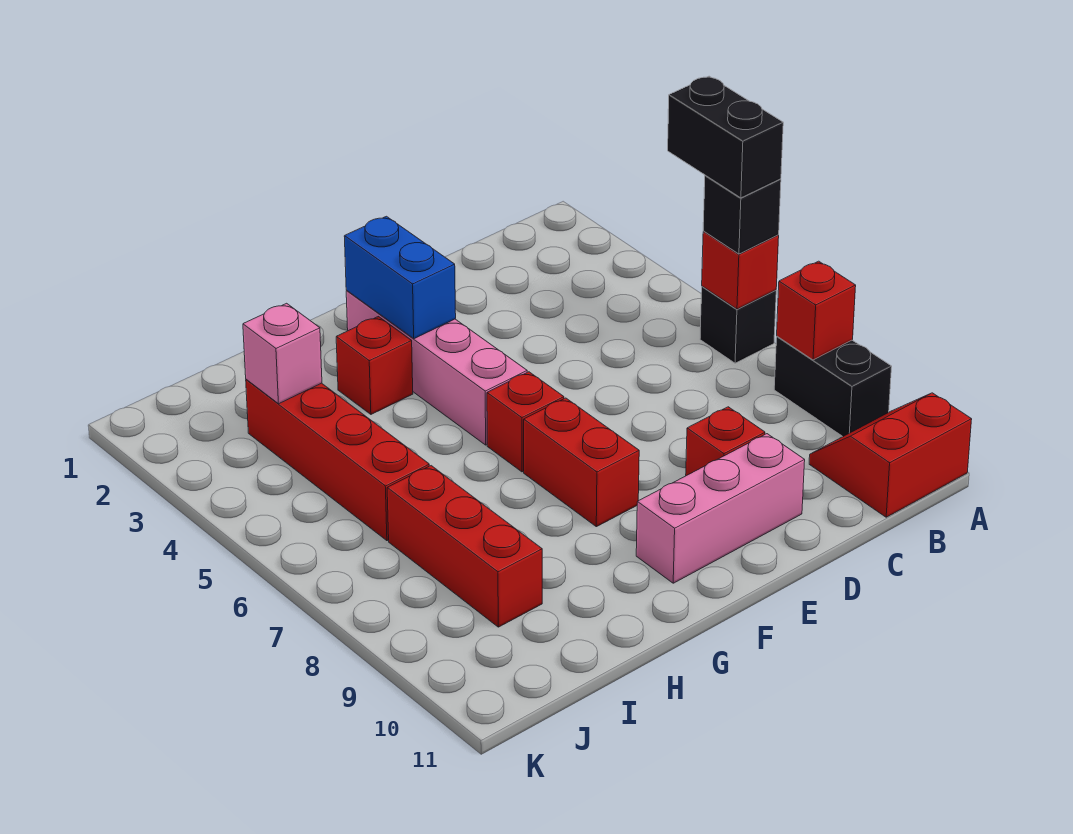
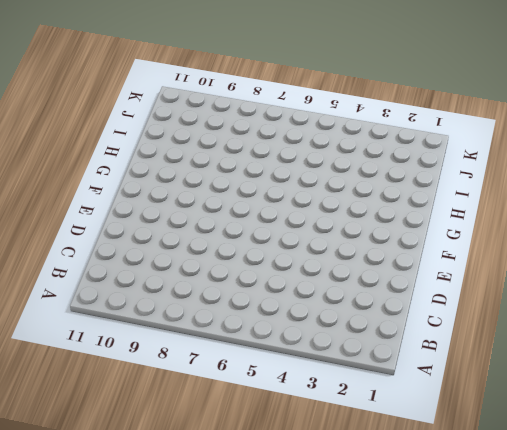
none -> black 1x1 brick [700,286,776,363]
none -> black 1x2 brick [774,336,892,436]
none -> red 2x2 slope [809,393,972,517]

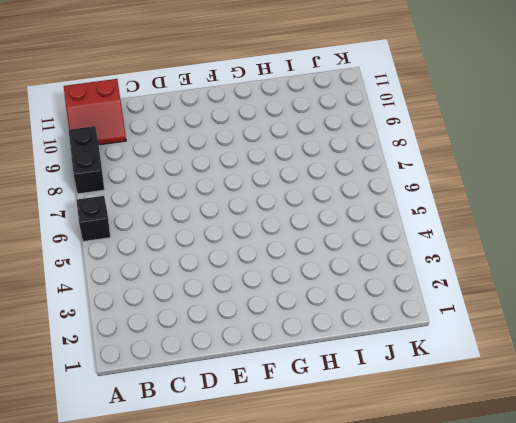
none -> red 1x1 brick [686,407,765,476]
none -> pink 1x3 brick [636,434,805,583]
none -> pink 1x4 brick [346,291,527,445]

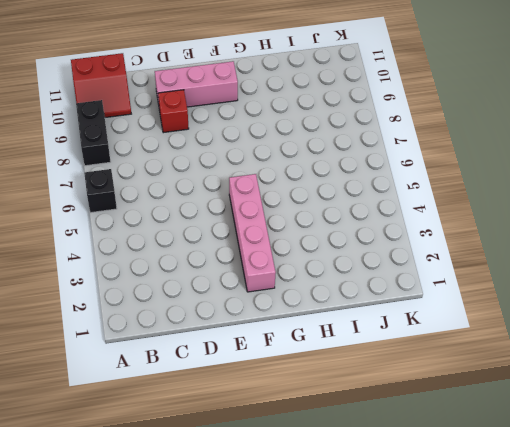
none -> red 1x1 brick [487,372,564,472]
none -> red 1x2 brick [524,398,639,527]
none -> red 1x1 brick [336,317,413,414]

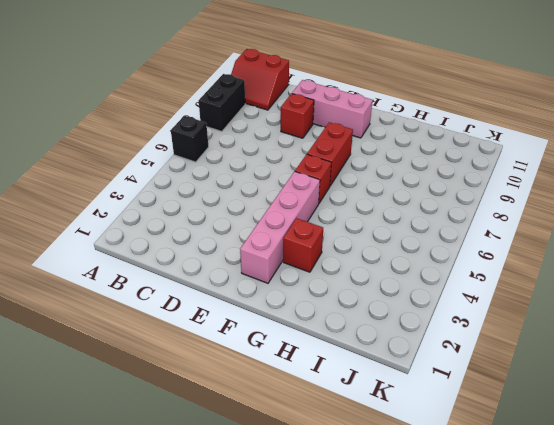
none -> red 1x4 brick [246,379,429,541]
none -> red 1x3 brick [387,466,542,627]
none -> red 1x1 brick [702,232,779,309]

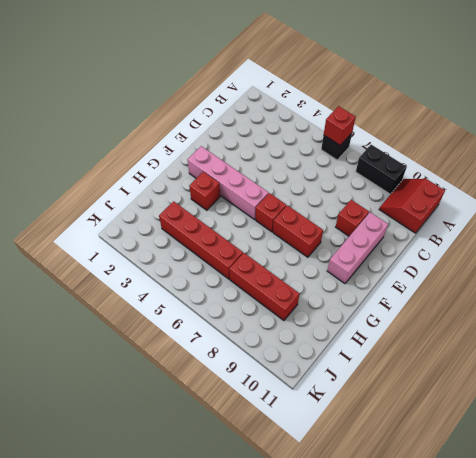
none -> red 1x1 brick [777,261,856,360]
none -> blue 1x2 brick [344,216,456,339]
none -> pink 1x1 brick [243,303,322,404]

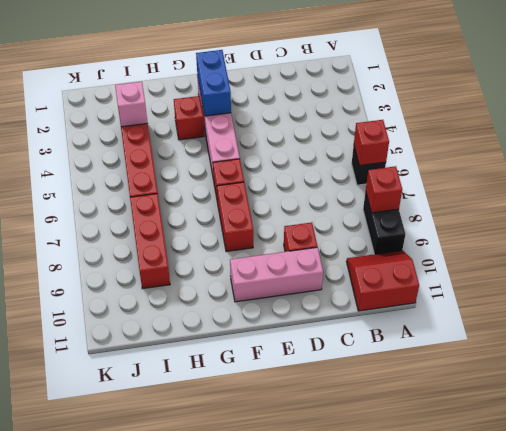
none -> black 1x1 brick [703,175,781,254]
none -> black 1x2 brick [668,76,783,198]

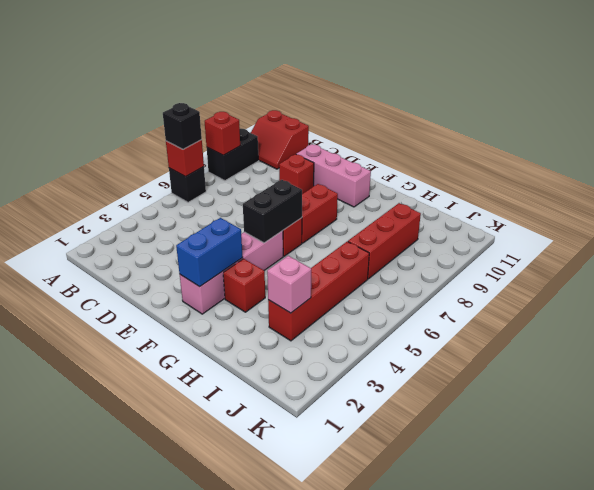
black 1x2 brick [243,180,302,243] -> black 1x2 brick moved to [668,76,783,198]

